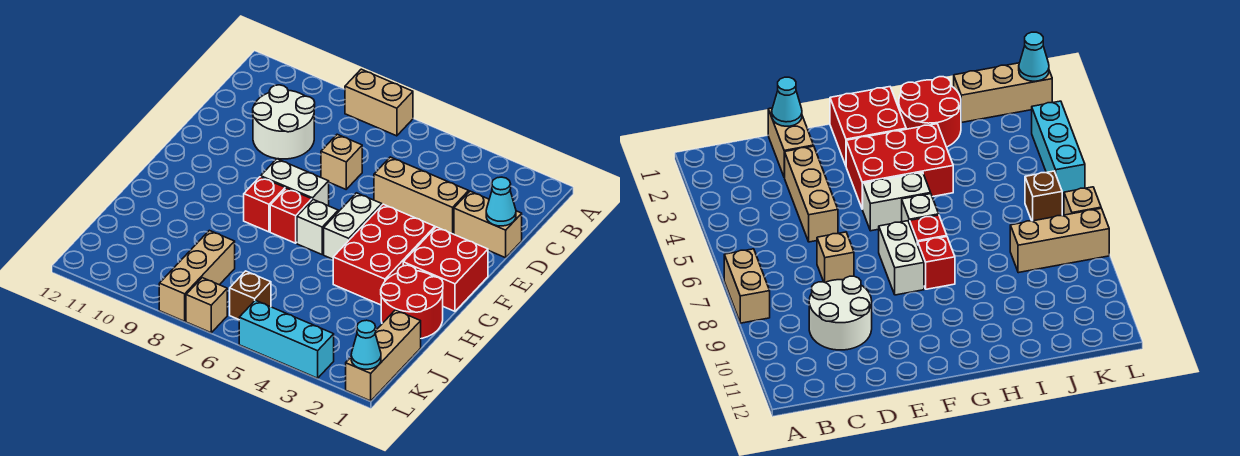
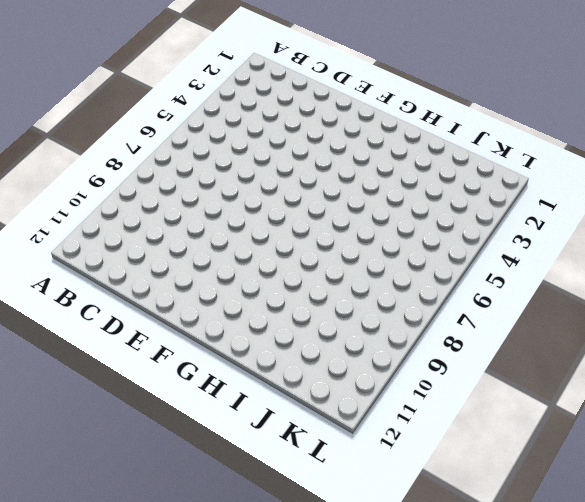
none -> tan 1x2 brick [345,69,413,136]
none -> white 2x2 round brick [253,85,315,159]
none -> tan 1x2 brick [454,191,522,258]

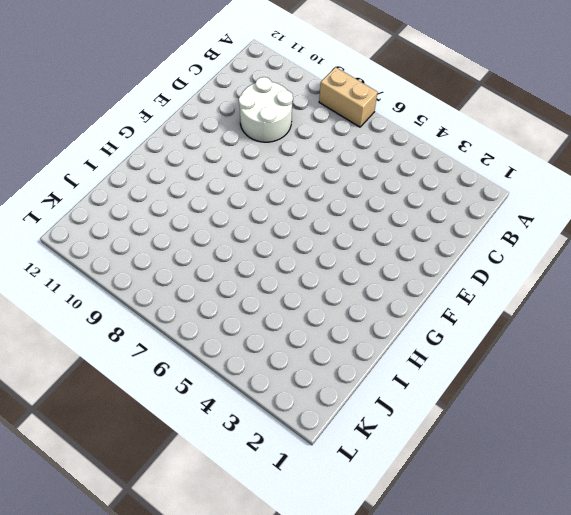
none -> tan 1x2 brick [454,191,522,258]
none -> tan 1x3 brick [374,157,469,234]
none -> tan 1x1 brick [321,134,362,189]

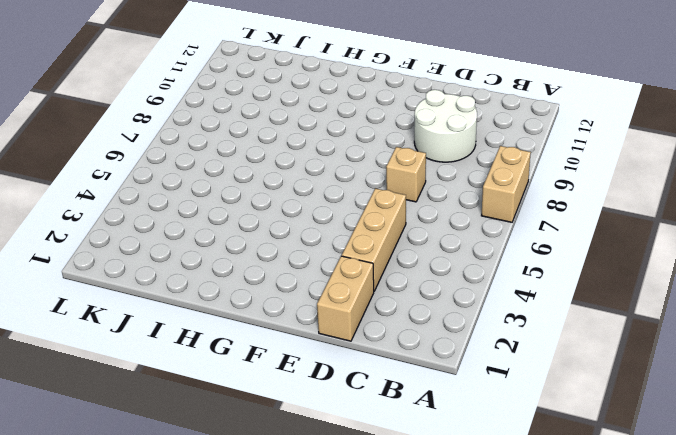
none -> red 2x2 brick [403,227,488,311]
none -> red 2x3 brick [333,204,435,305]
none -> white 1x2 brick [324,193,382,259]

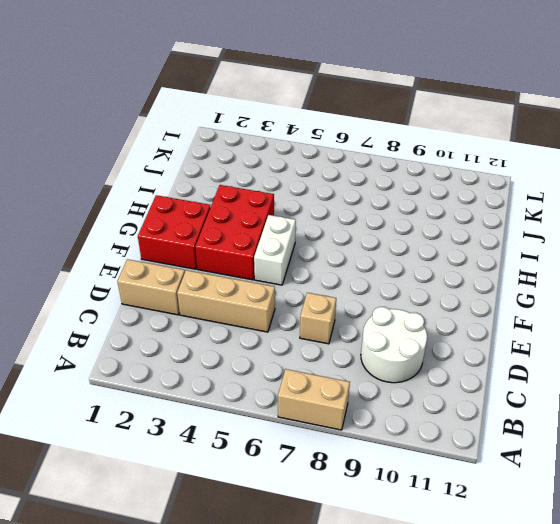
none -> white 1x2 brick [261,159,329,206]
none -> white 1x1 brick [297,200,338,254]
none -> red 1x1 brick [270,188,312,243]

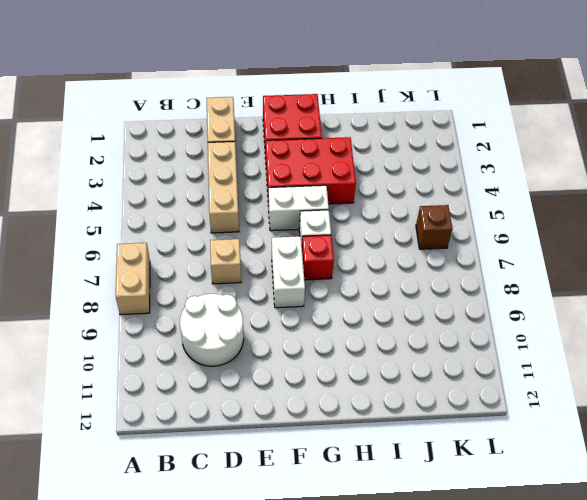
none -> red 1x1 brick [244,177,285,232]
none -> red 2x2 round brick [381,265,443,338]
none -> tan 1x3 brick [346,310,421,401]

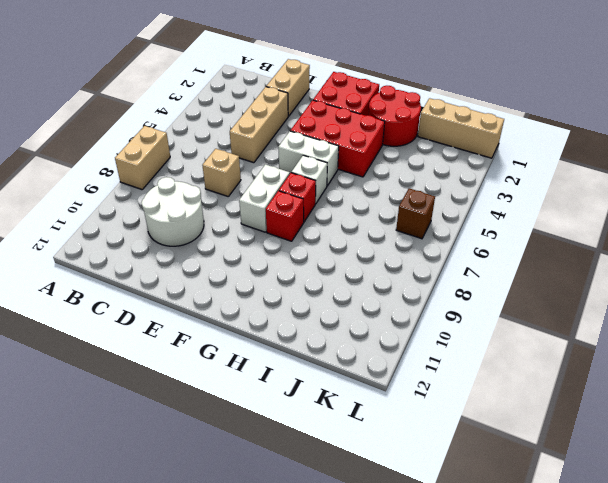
none -> tan 1x3 brick [159,230,235,321]
none -> cyan 1x3 brick [239,300,334,378]
none -> tan 1x1 brick [186,278,227,333]

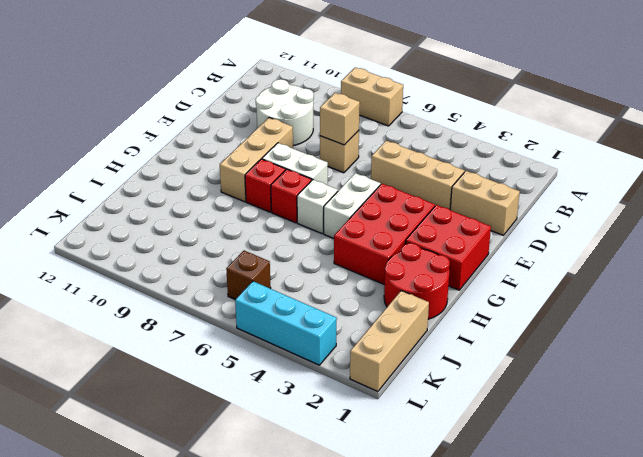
tan 1x1 brick [320,93,360,145] -> tan 1x1 brick moved to [186,278,227,333]
tan 1x3 brick [220,118,293,202] -> tan 1x3 brick moved to [159,230,235,321]
none -> cyan 1x1 cone [486,177,516,226]
none -> cyan 1x1 cone [351,320,381,369]

